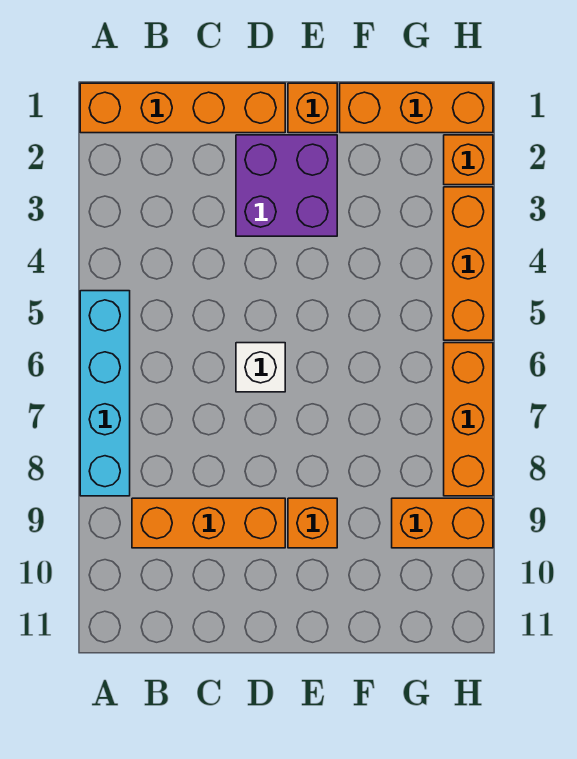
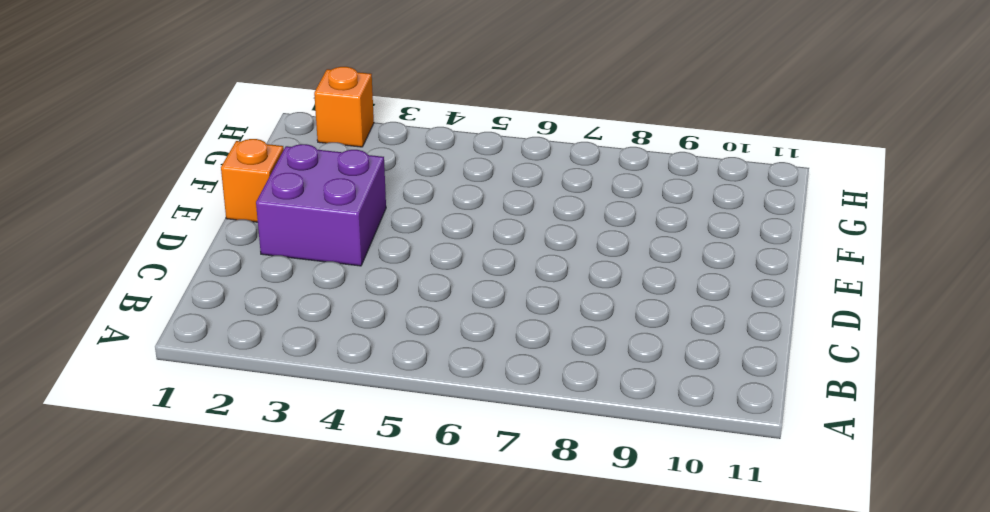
none -> orange 1x4 brick [80,83,285,133]
none -> cyan 1x4 brick [80,291,130,496]
none -> orange 1x3 brick [132,498,285,548]

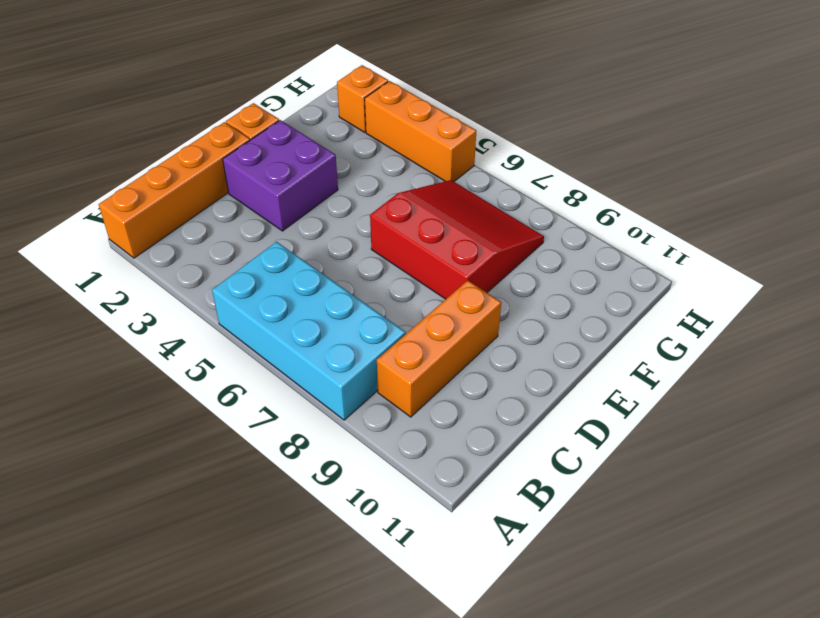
cyan 2x4 brick [212,242,406,420] -> cyan 1x4 brick [80,291,130,496]
red 3x3 slope [370,180,544,299] -> none
none -> white 1x1 brick [236,343,285,392]
none -> orange 1x1 brick [288,498,337,548]
none -> orange 1x3 brick [340,83,493,133]

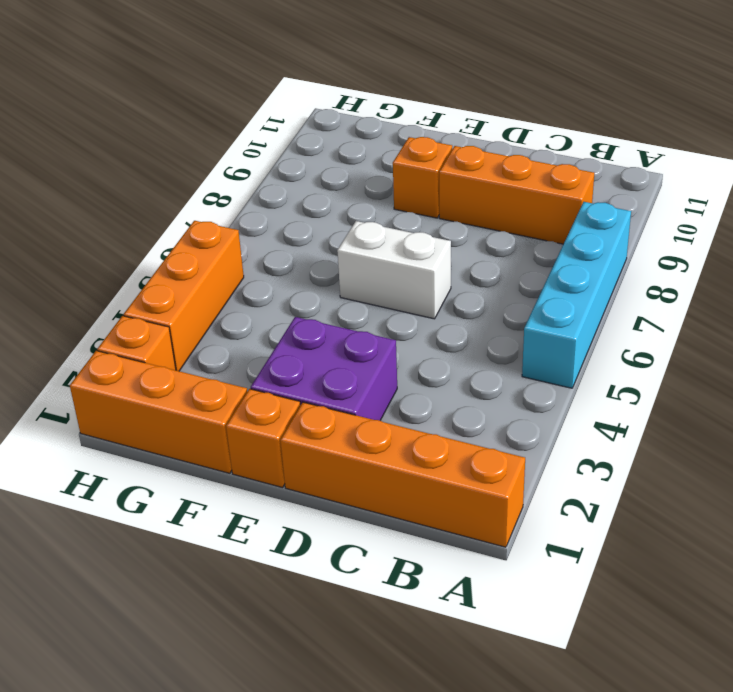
white 1x2 brick [337,221,451,319] -> white 1x1 brick [236,343,285,392]
none -> orange 1x2 brick [392,498,493,548]
none -> orange 1x3 brick [444,343,493,496]

